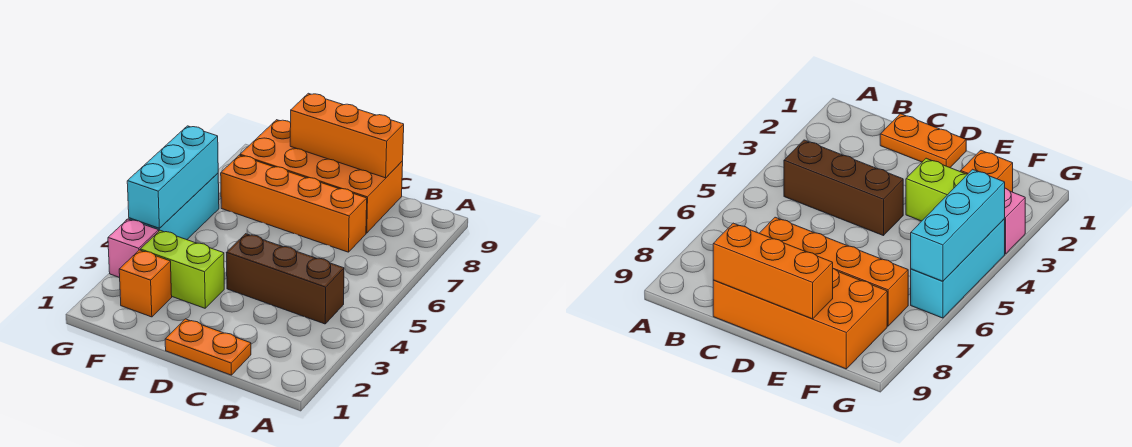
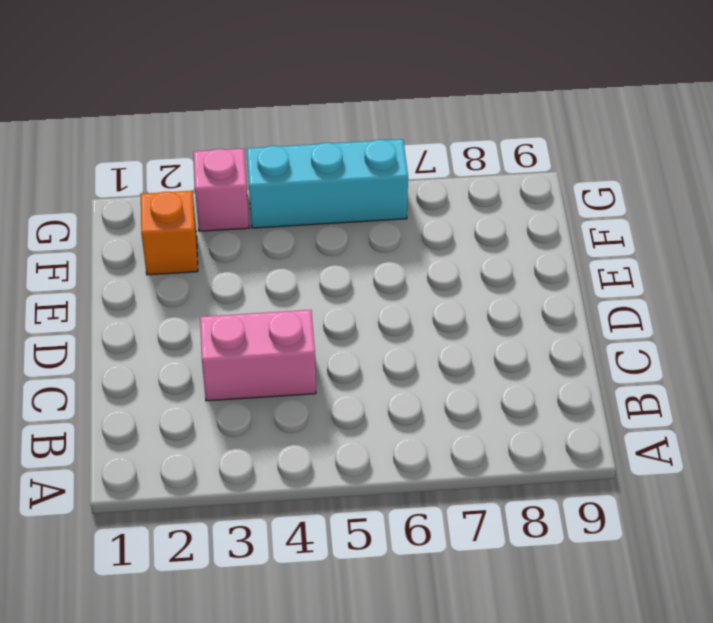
pink 1x2 brick [200,310,316,401] -> brown 1x3 brick [227,234,344,324]
none -> orange 1x2 plate [165,319,251,375]
none -> orange 1x4 brick [221,155,367,252]

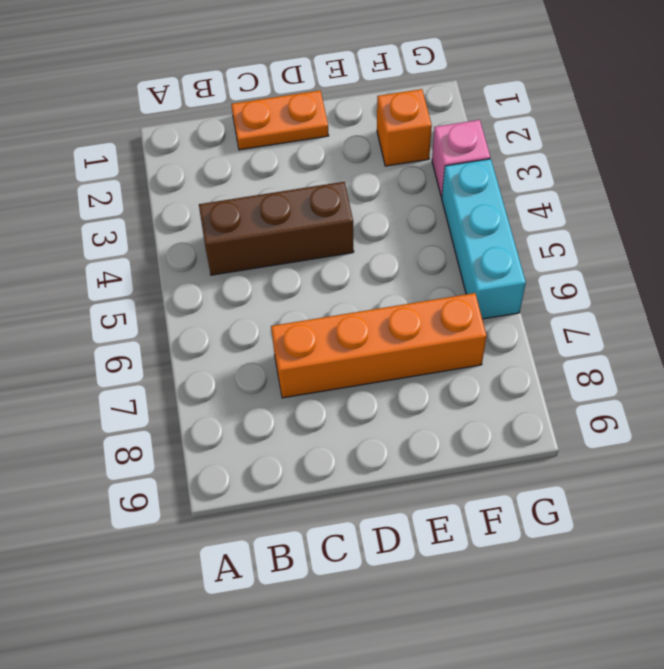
none -> orange 2x4 brick [240,120,403,233]
none -> lime 1x2 brick [140,230,224,308]

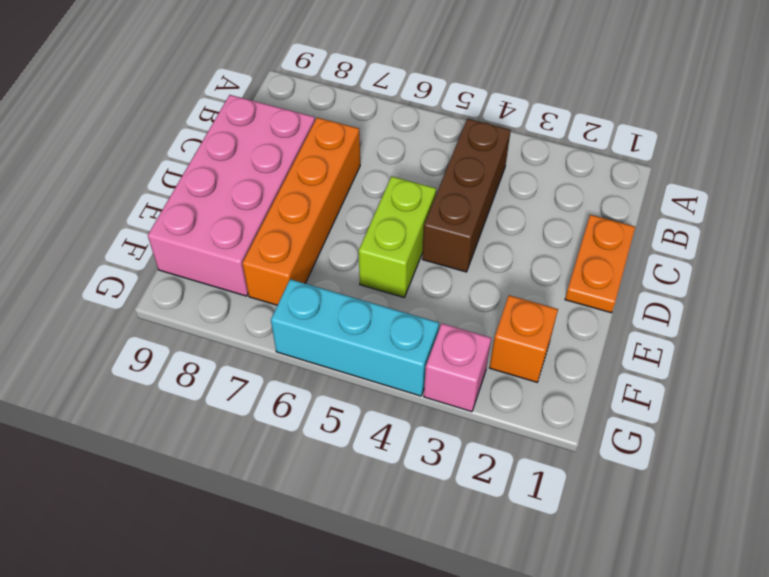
pink 2x4 brick [148,95,315,296] -> orange 2x4 brick [240,120,403,233]
lime 1x2 brick [359,176,436,297] -> lime 1x2 brick moved to [140,230,224,308]
none -> orange 1x3 brick [290,93,404,178]
none -> cyan 1x3 brick [127,126,218,228]

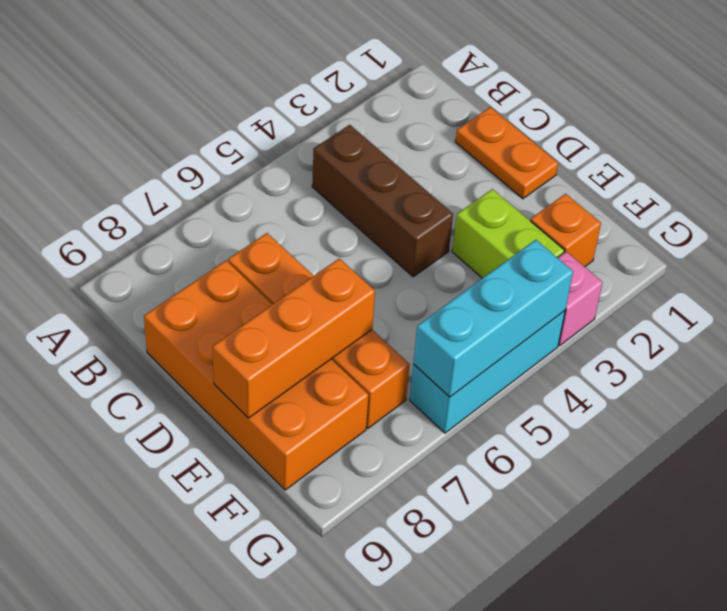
orange 1x3 brick [213,258,375,418] -> orange 1x3 brick turned to [290,93,404,178]

